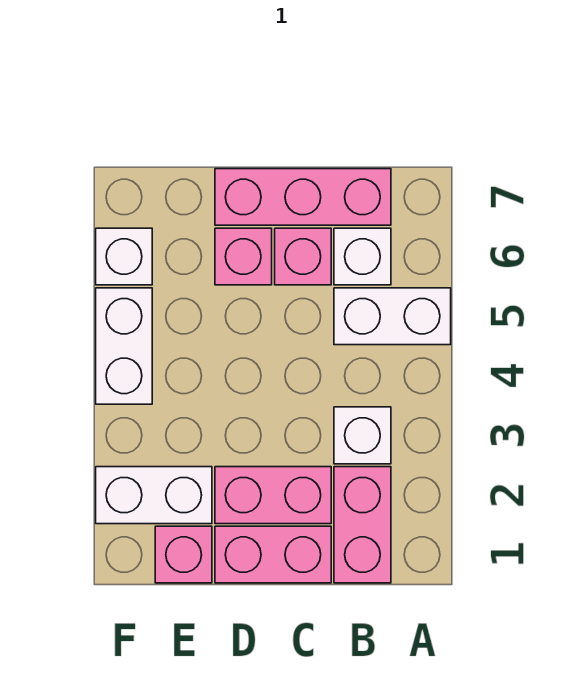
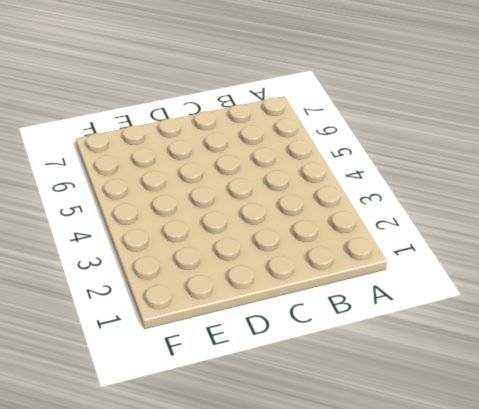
none -> white 1x2 brick [334,288,451,345]
none -> pink 1x2 brick [334,467,391,583]
none -> white 1x1 brick [334,407,391,464]

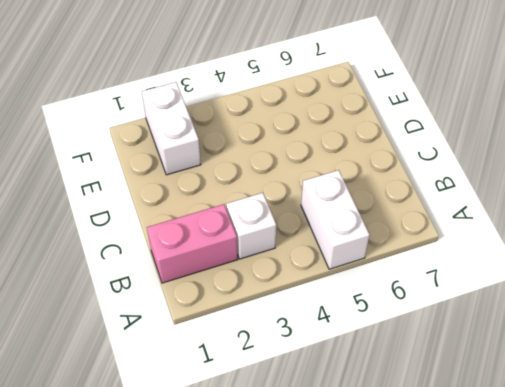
none -> white 1x1 brick [334,228,391,285]
none -> pink 1x3 brick [215,169,391,225]
none -> pink 1x2 brick [215,526,331,583]

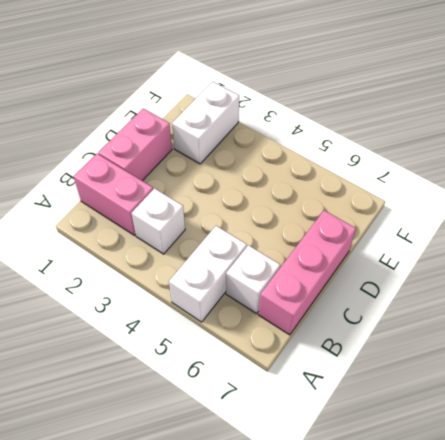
none -> pink 1x2 brick [215,467,331,524]
none -> pink 1x1 brick [275,228,331,285]
none -> pink 1x1 brick [215,228,272,285]

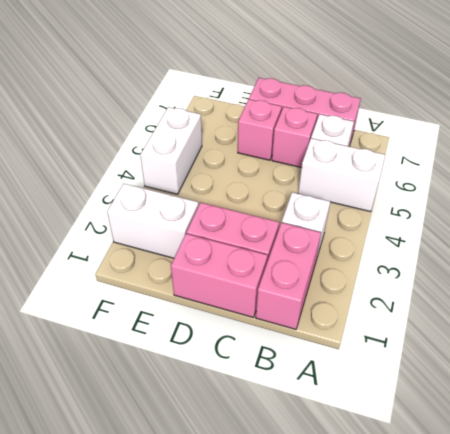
none -> pink 1x1 brick [155,526,212,583]
none -> white 1x1 brick [96,228,152,285]

